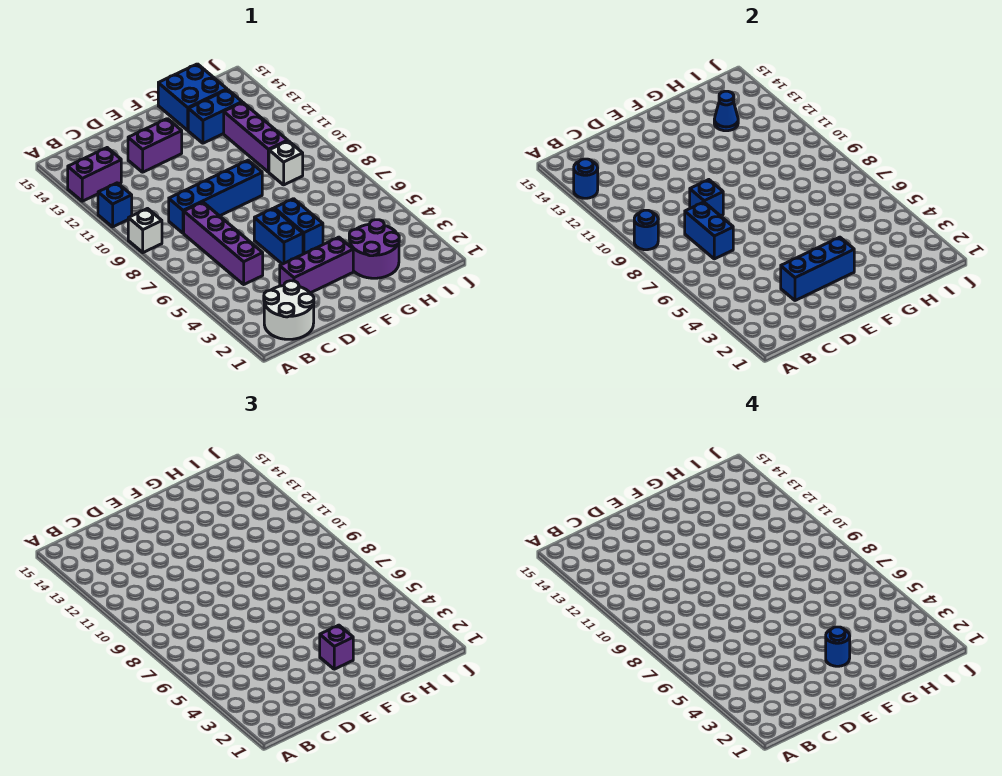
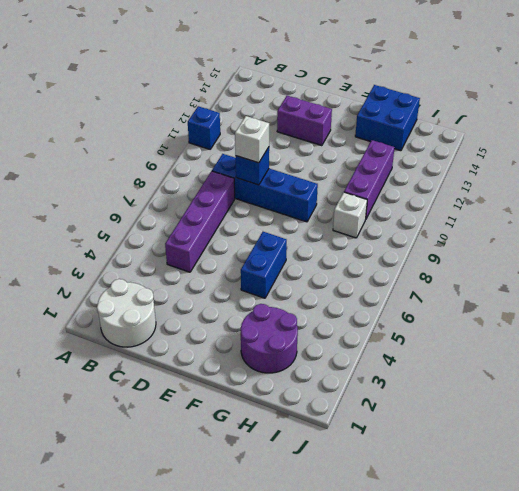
white 1x1 brick [235,116,269,163] -> white 1x1 brick moved to [128,209,162,253]
none -> purple 1x2 brick [68,148,121,201]
none -> purple 1x3 brick [280,237,353,293]
none -> blue 1x2 brick [254,208,303,264]

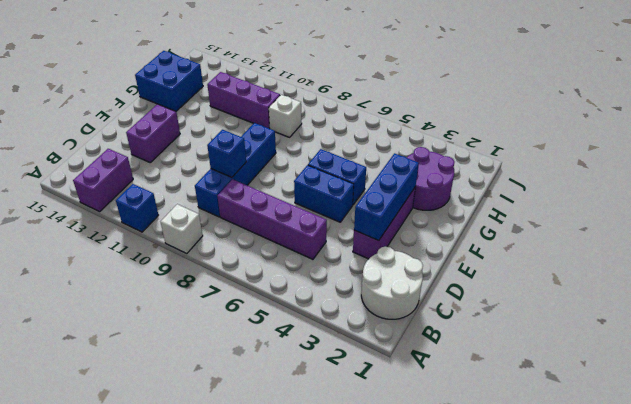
none -> blue 1x2 brick [188,90,242,143]
none -> blue 1x1 round brick [634,210,658,250]
none -> blue 1x1 round brick [574,159,598,198]

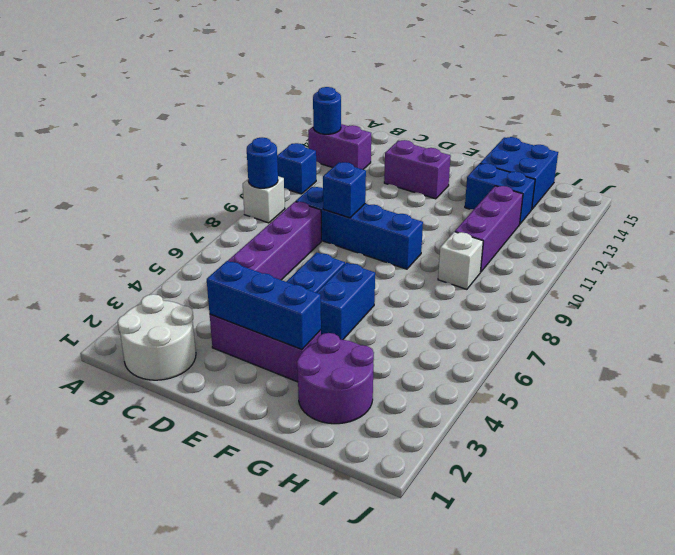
none -> blue 1x2 brick [685,202,733,259]
none -> blue 1x1 cone [714,91,738,131]
none -> purple 1x1 brick [320,625,353,669]

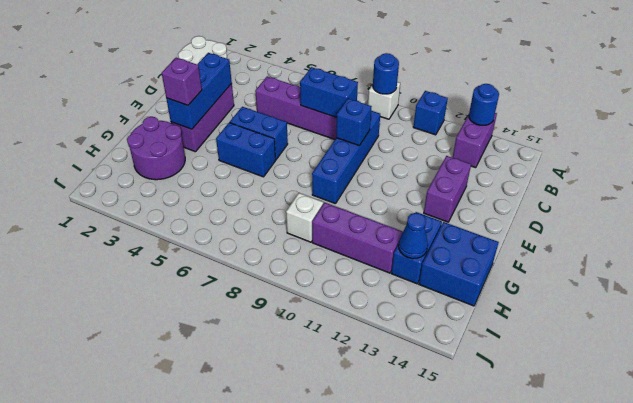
none -> blue 1x1 round brick [826,627,850,666]

